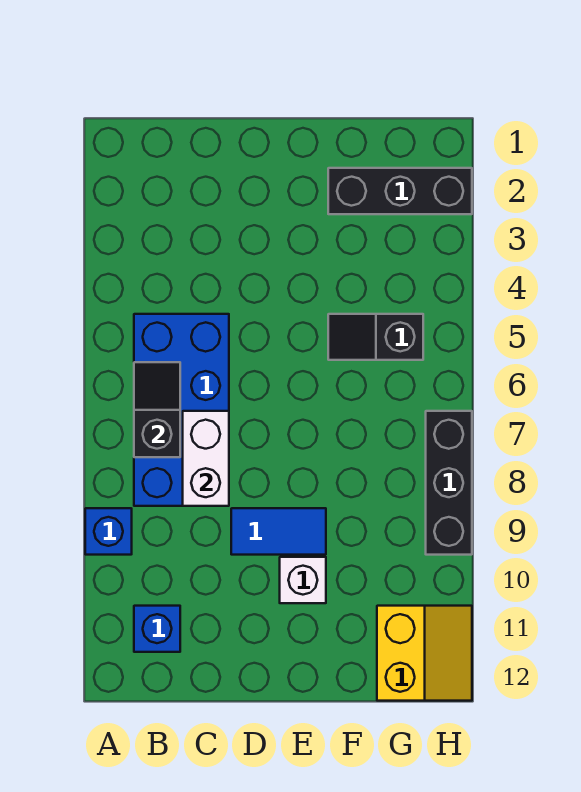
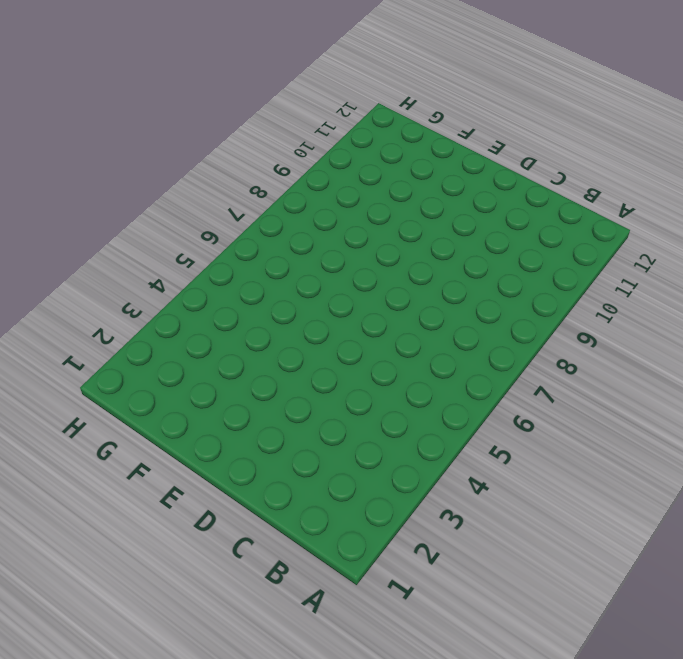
none -> blue 1x1 brick [85,508,132,555]
none -> blue 2x4 brick [134,314,229,506]

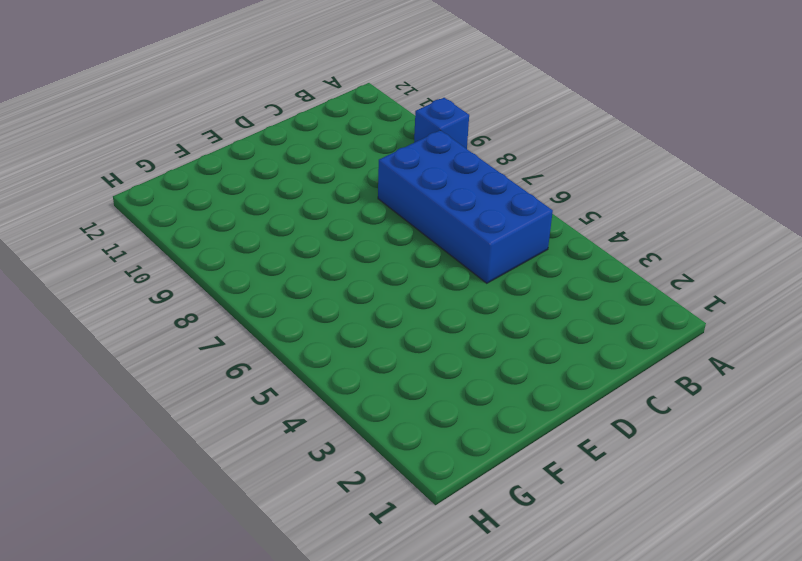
none -> blue 1x1 brick [134,606,180,652]
none -> blue 1x2 tile [231,508,326,555]

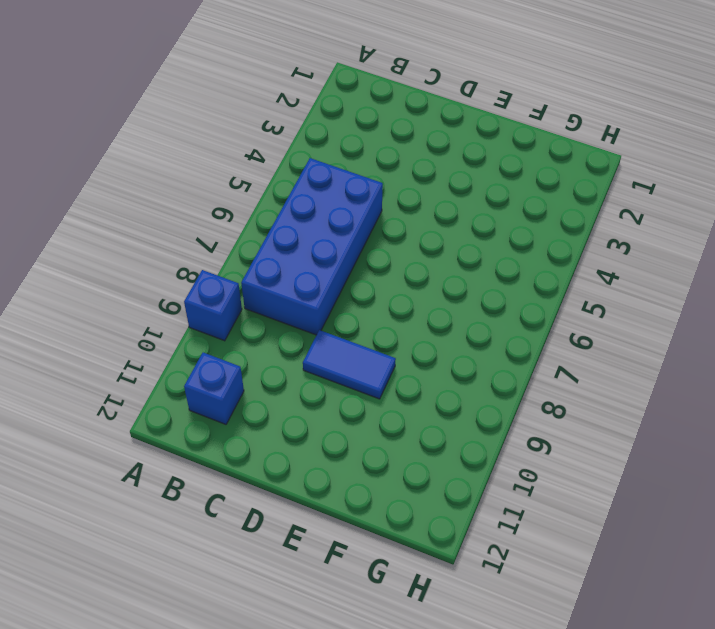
none -> white 1x1 brick [280,557,326,603]
none -> black 1x3 brick [328,168,472,214]

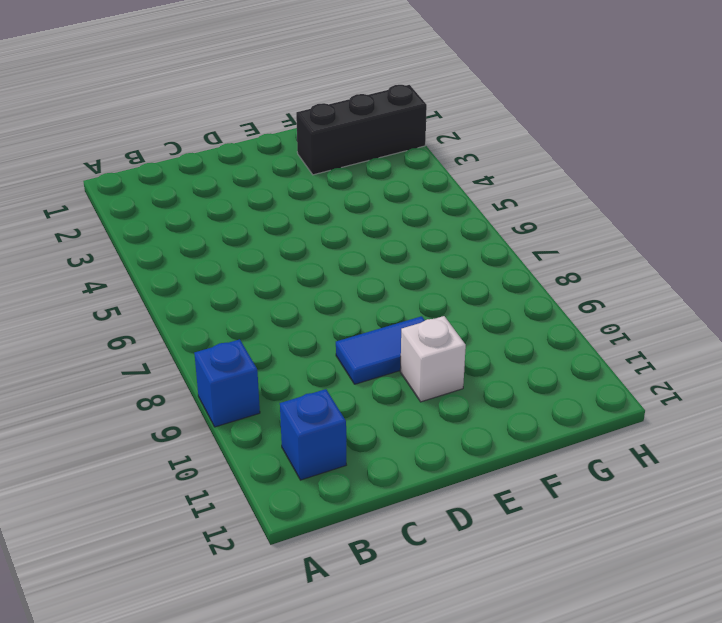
none -> blue 2x4 brick [134,314,229,506]
none -> black 1x2 slope [328,314,423,360]

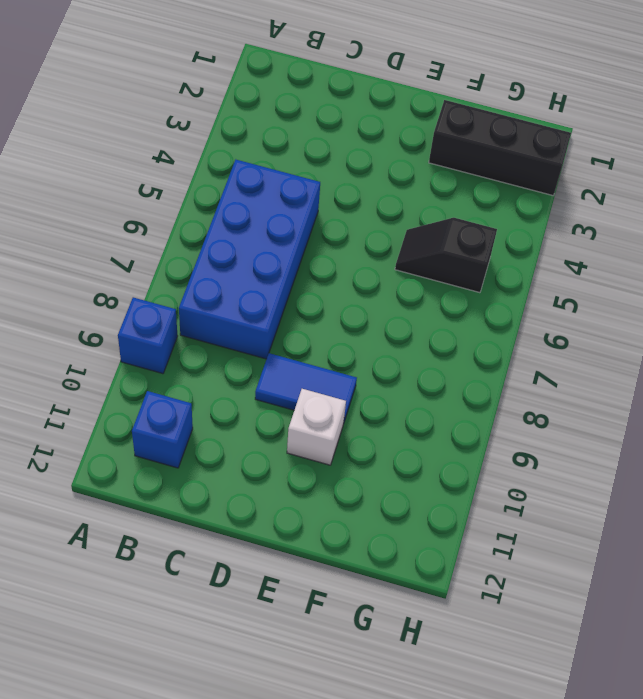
none -> yellow 2x2 slope [377,606,472,701]
none -> black 1x3 brick [426,411,472,555]

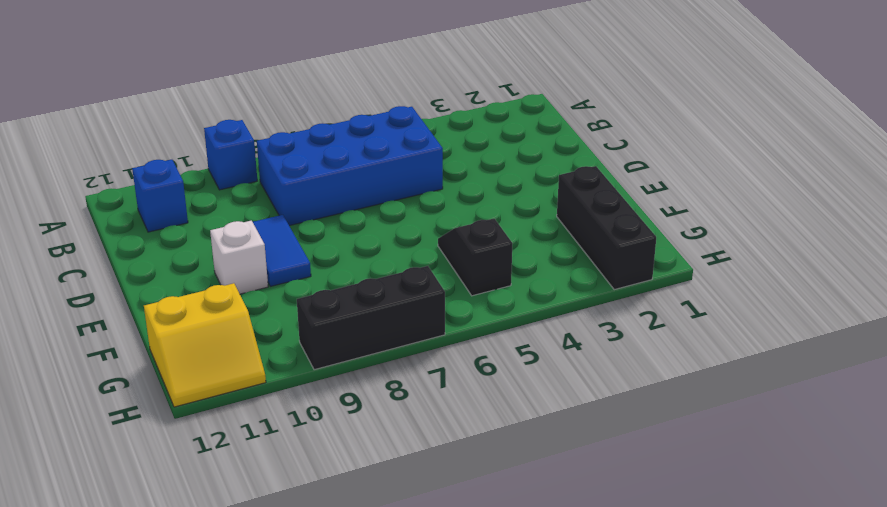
none -> black 1x2 slope [134,362,180,457]
none -> white 1x2 brick [183,411,229,506]

